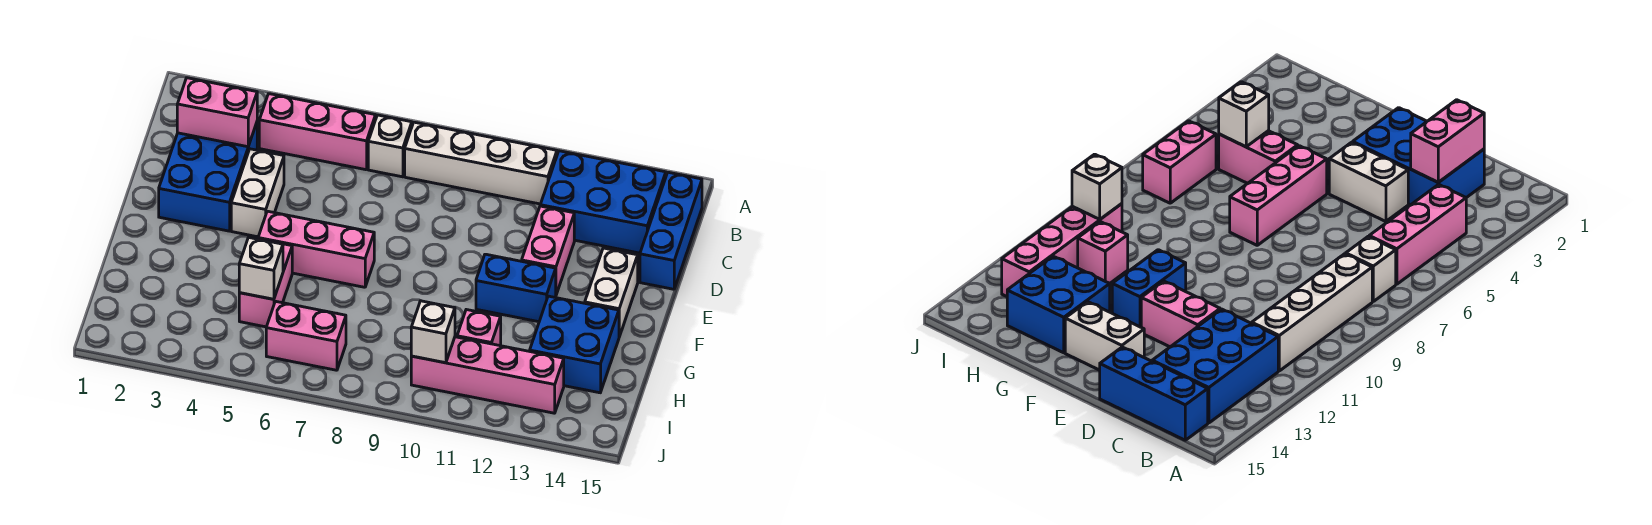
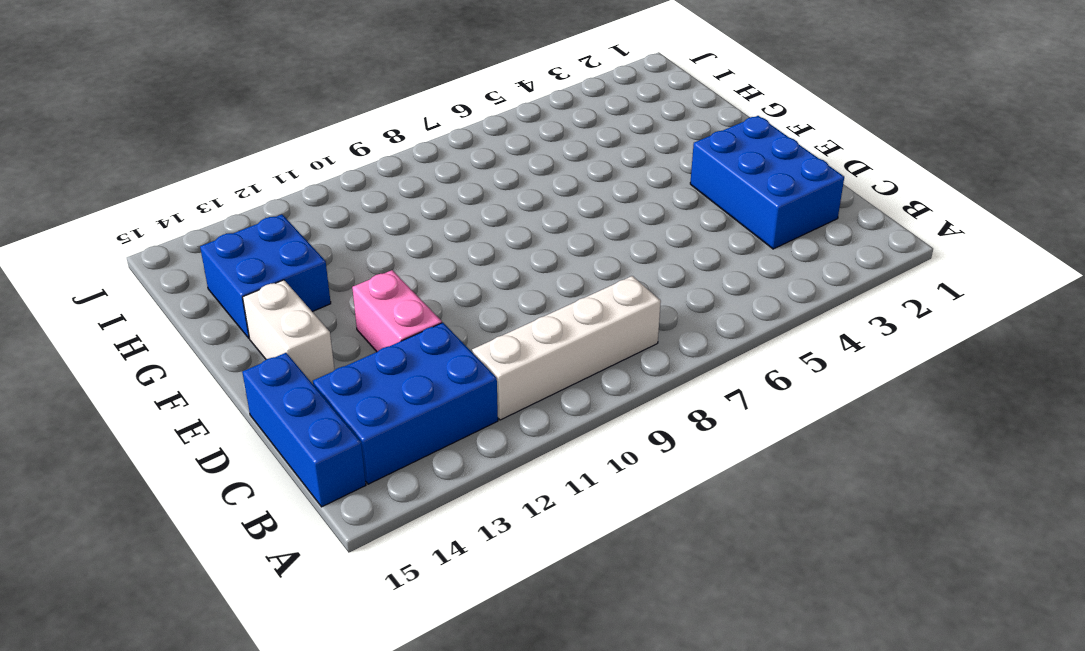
none -> pink 1x3 brick [259,94,376,170]
none -> white 1x1 brick [368,115,412,177]
none -> white 1x2 brick [231,149,284,237]

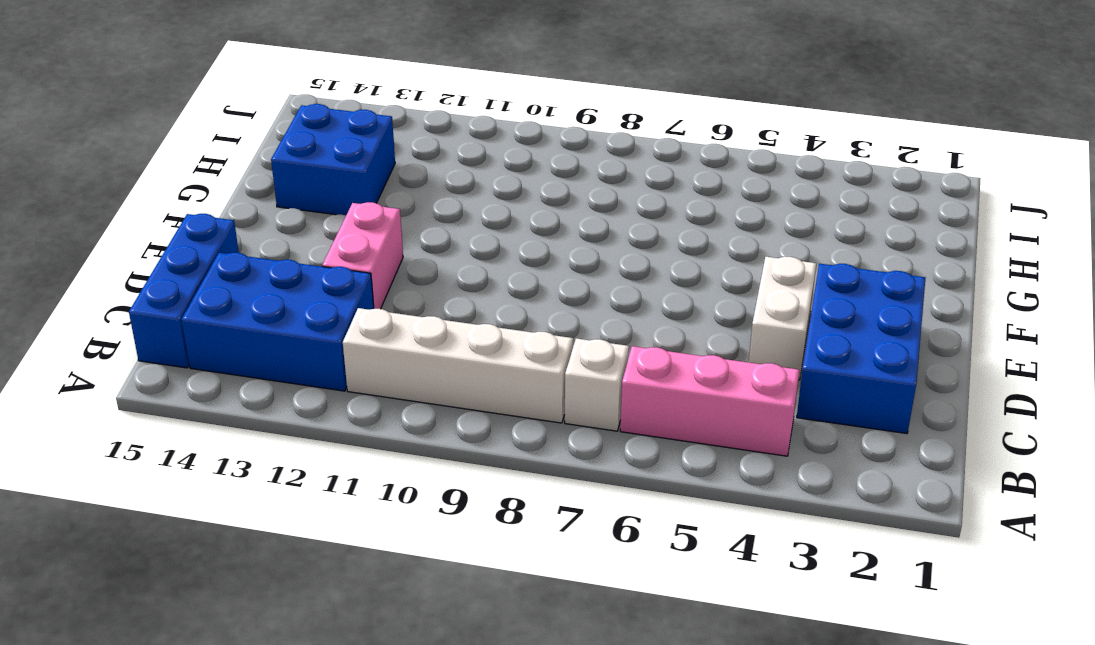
none -> white 1x2 brick [585,248,638,337]
none -> pink 1x3 brick [258,211,374,287]
none -> blue 1x2 brick [476,254,556,322]

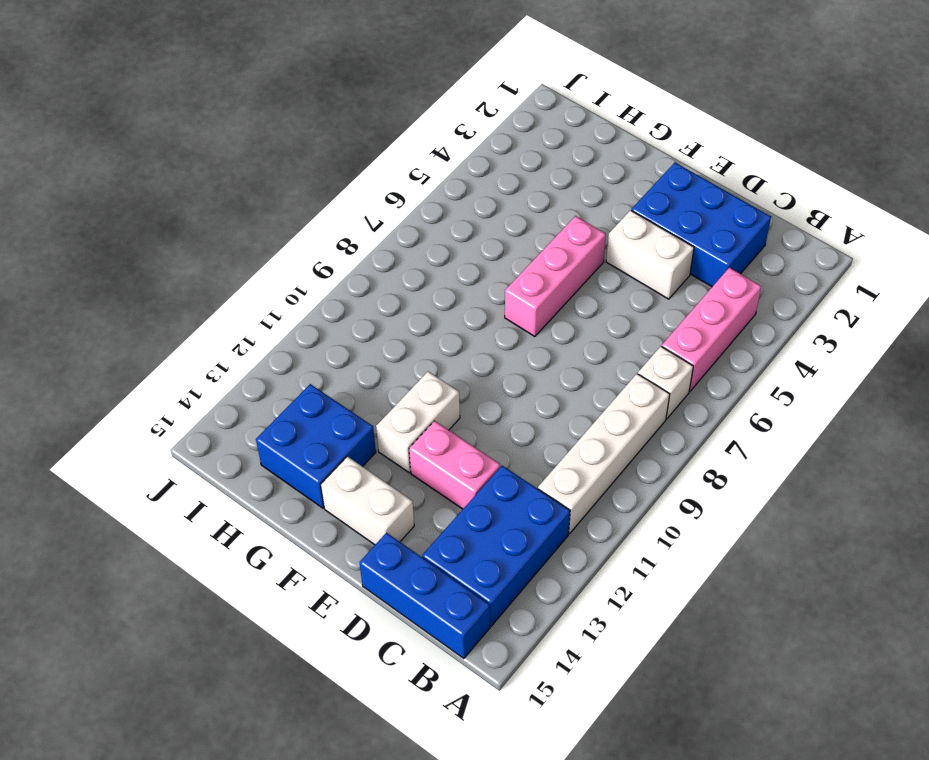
white 1x2 brick [376,372,460,473] -> blue 1x2 brick [476,254,556,322]
none -> pink 1x2 brick [239,239,292,327]
none -> pink 1x1 brick [457,310,501,346]
none -> pink 1x2 brick [266,301,346,370]

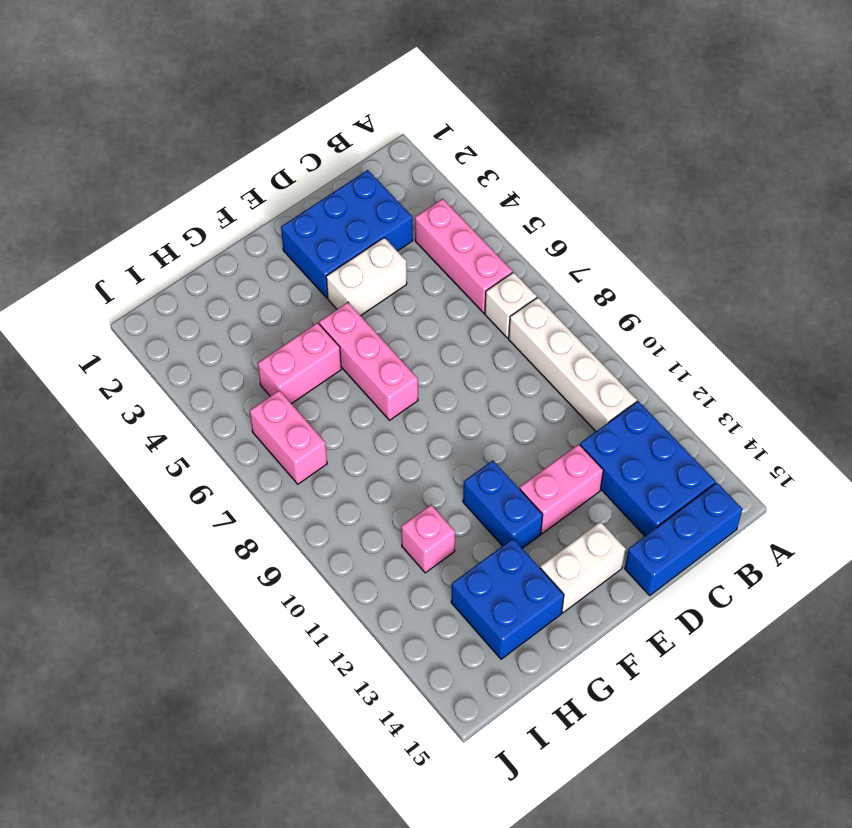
none -> pink 1x4 brick [411,337,564,413]
none -> pink 1x2 brick [177,78,257,147]
none -> white 1x1 brick [239,237,283,299]

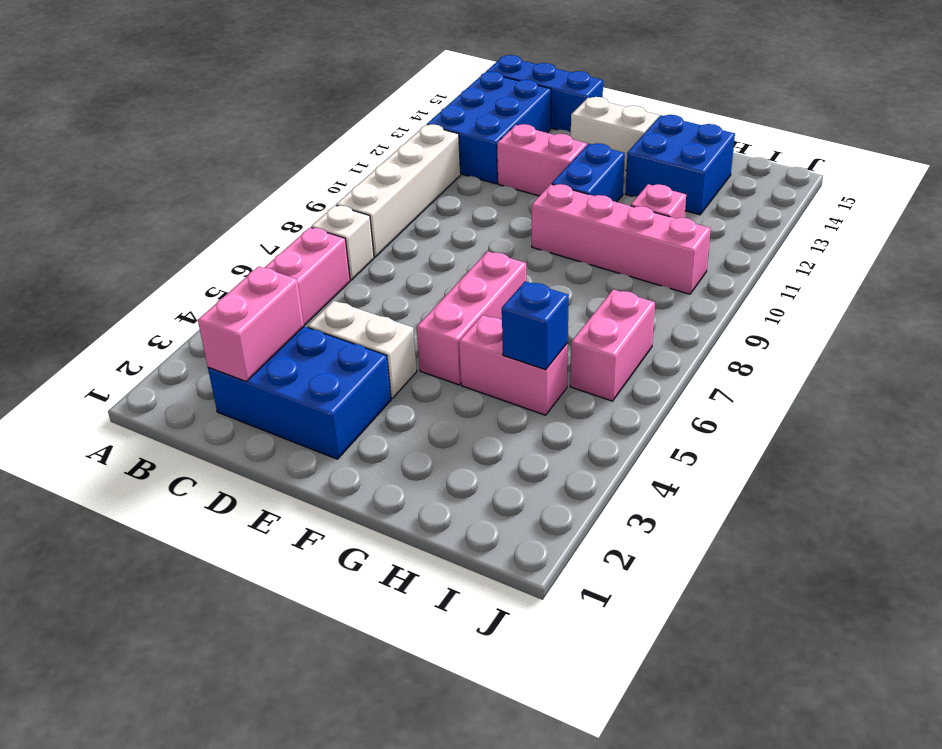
pink 1x4 brick [532,184,711,294] -> pink 1x4 brick turned to [411,337,564,413]
blue 1x1 brick [502,281,569,370] -> white 1x1 brick [239,237,283,299]
none -> white 1x1 brick [411,301,455,363]

